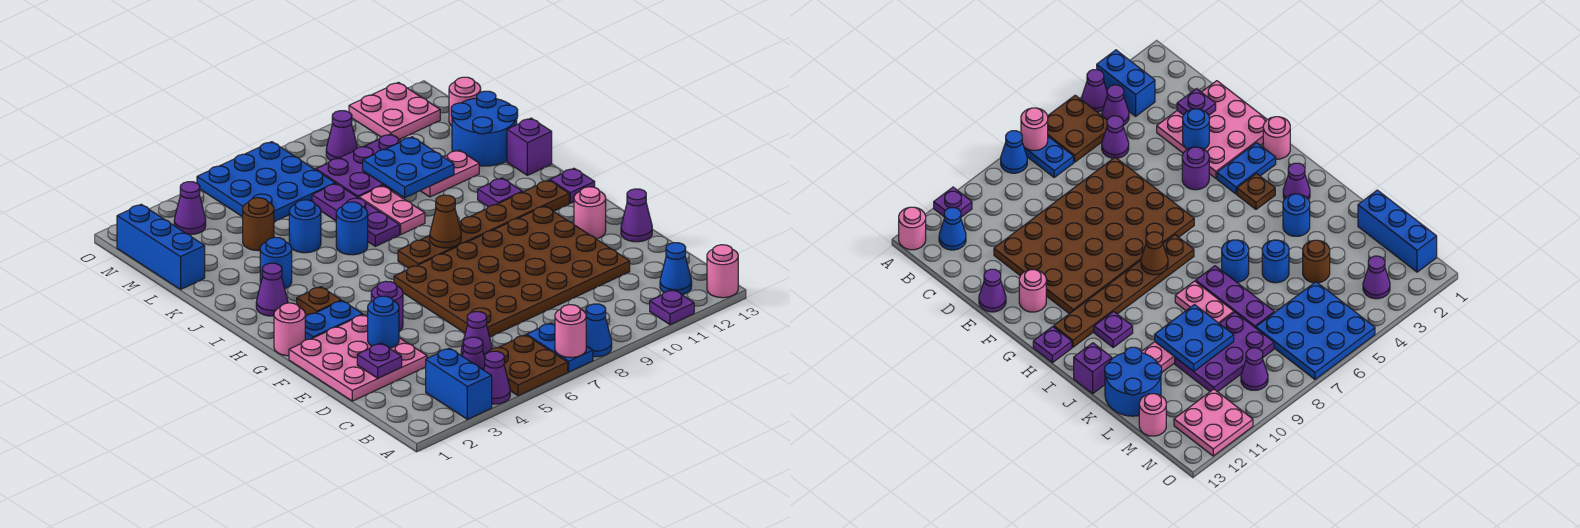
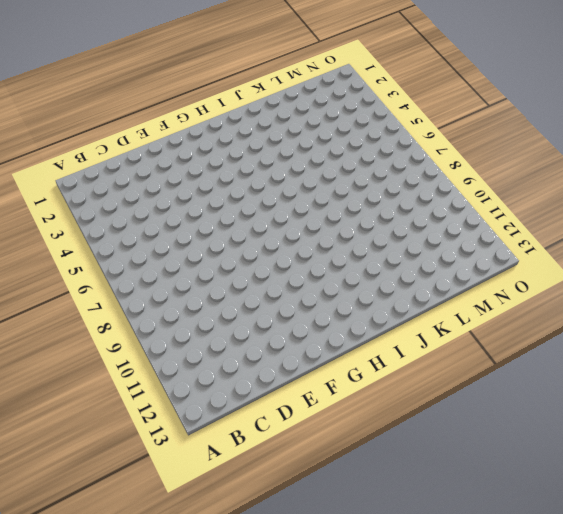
none -> blue 1x2 brick [426,348,492,419]
none -> purple 1x1 cone [484,351,510,404]
none -> brown 2x2 plate [484,335,568,396]
none -> blue 1x2 plate [527,323,593,372]

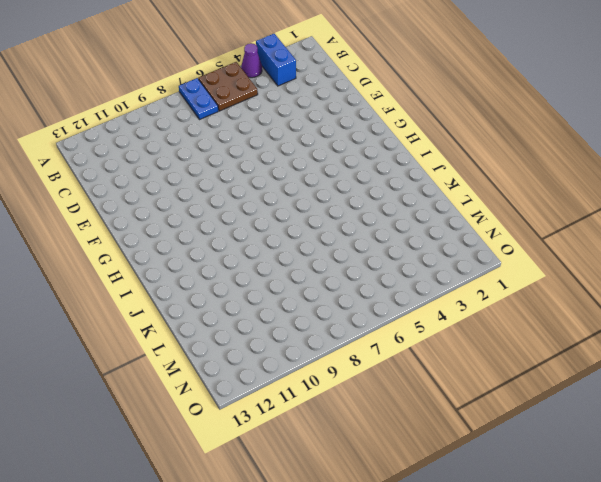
none -> blue 1x1 cone [586,304,612,357]
none -> purple 1x1 plate [650,290,694,325]
none -> pink 1x1 round brick [707,245,738,298]
none -> purple 1x1 cone [462,337,485,370]

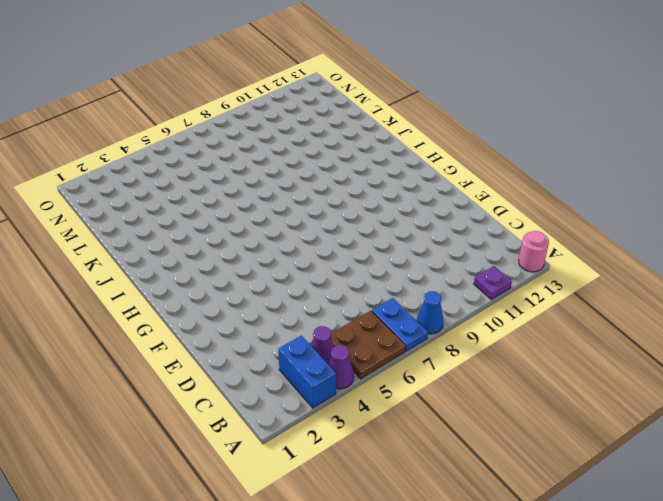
none -> blue 1x1 cone [660,243,692,295]
none -> purple 1x1 cone [461,312,492,356]
none -> pink 3x3 plate [289,315,427,401]
none -> brown 4x6 plate [394,206,630,337]

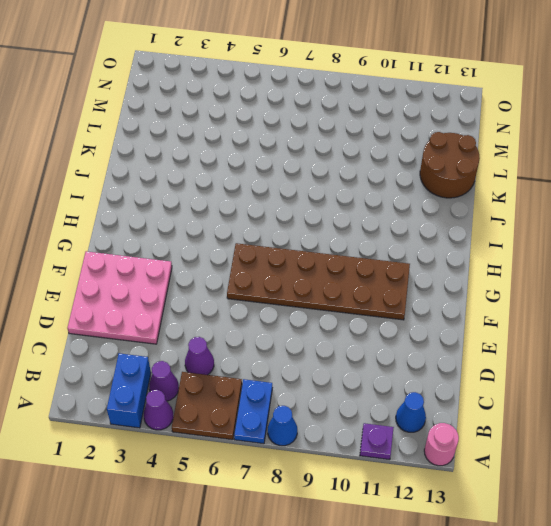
brown 2x6 plate [227,243,410,320] -> brown 4x6 plate [394,206,630,337]
brown 2x2 round brick [420,132,480,198] -> blue 2x2 round brick [451,91,518,166]
none -> purple 1x1 cone [621,189,652,242]
none -> purple 1x1 round brick [371,281,403,331]
none -> pink 1x1 round brick [574,187,606,239]
none -> pink 1x1 round brick [274,303,305,356]

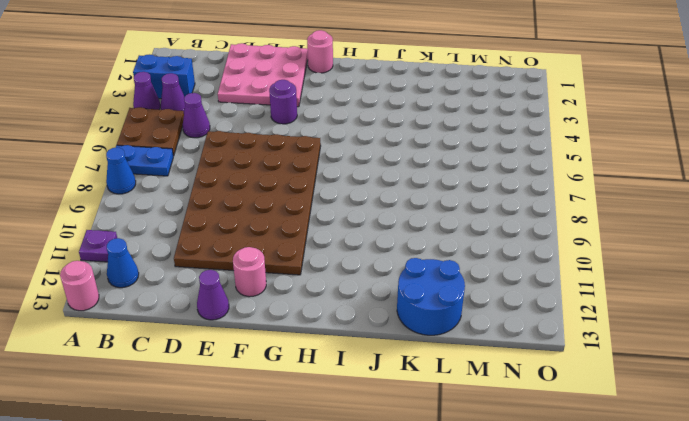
none -> blue 1x2 plate [305,301,363,340]
none -> brown 1x1 plate [297,287,341,315]
none -> brown 1x6 plate [398,180,569,268]
none -> purple 1x1 plate [550,168,595,203]

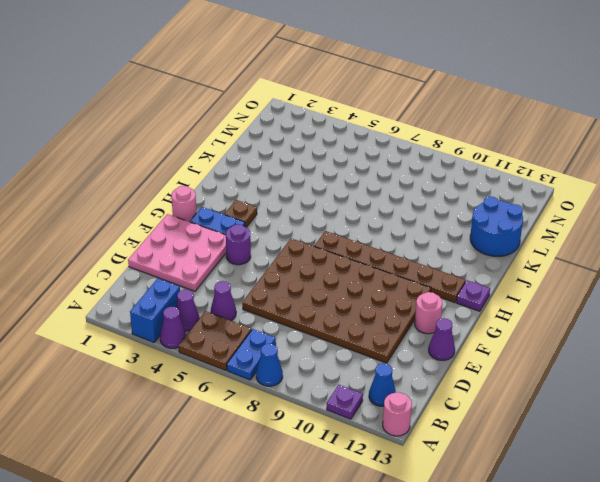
none -> purple 1x1 cone [256,263,288,316]
none -> purple 1x1 plate [478,178,522,207]
none -> blue 1x1 round brick [260,237,292,289]
none -> blue 1x1 round brick [336,202,368,255]

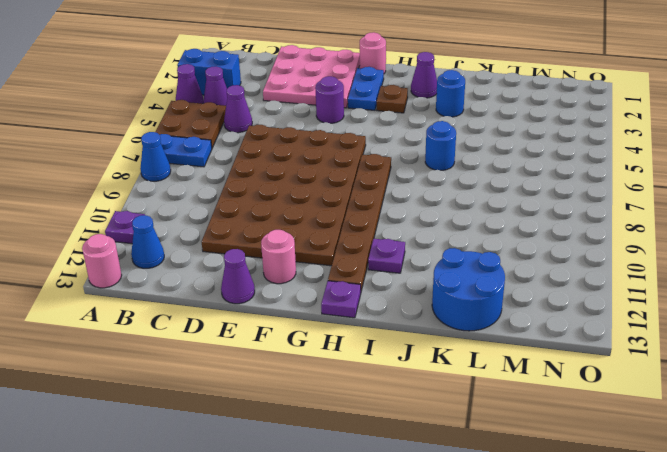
none -> purple 1x3 plate [312,184,400,246]
none -> pink 1x2 plate [359,186,425,234]
none -> purple 1x1 brick [507,118,552,175]
none -> blue 1x1 round brick [289,200,321,253]

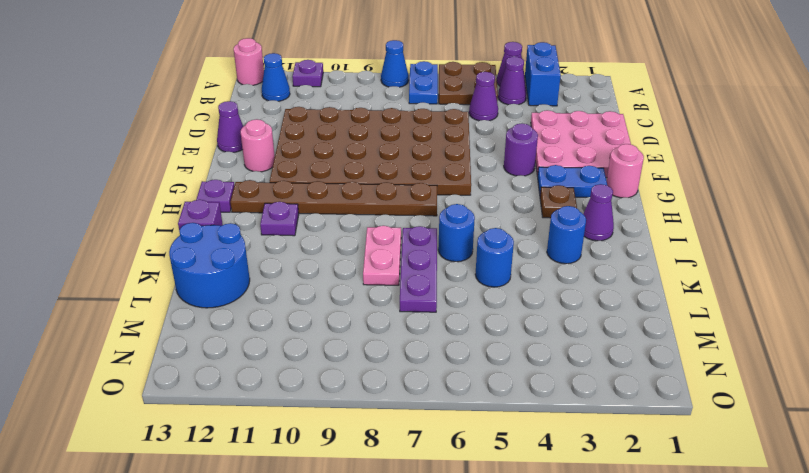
none -> pink 1x2 plate [420,150,479,197]
none -> blue 1x3 brick [117,204,205,289]
none -> brown 1x1 round brick [243,198,274,251]
none -> purple 2x3 plate [316,134,401,198]

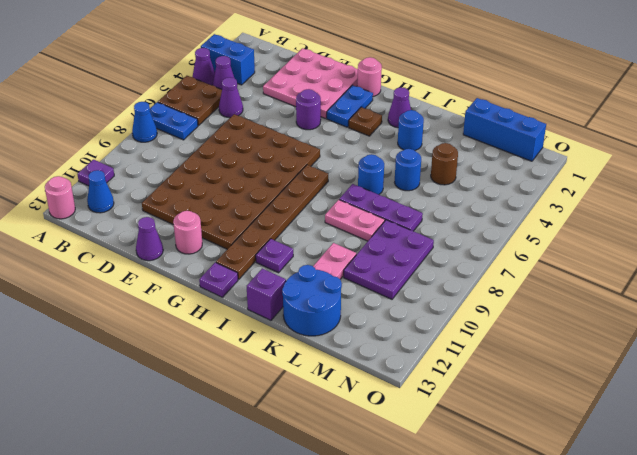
none -> blue 3x3 plate [197,142,335,222]
none -> pink 1x1 round brick [449,77,481,126]
none -> purple 1x1 cone [174,182,206,234]
none -> purple 1x1 cone [326,111,358,161]

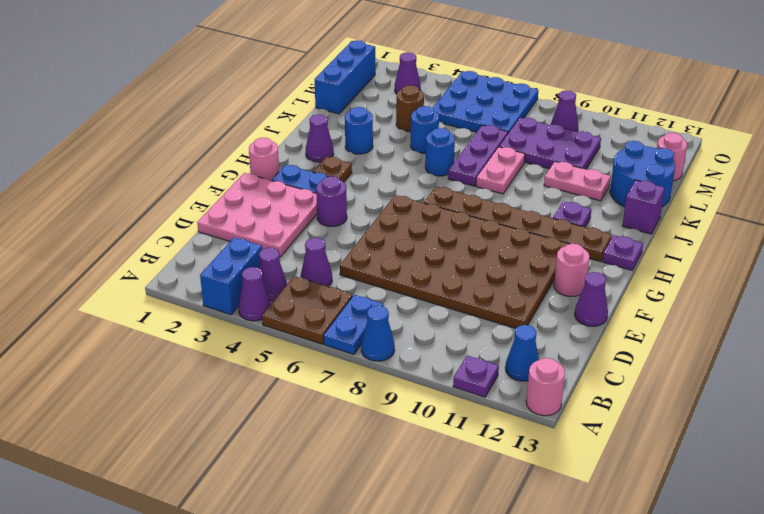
none -> pink 2x2 plate [349,82,440,139]
none -> pink 1x1 round brick [555,305,586,358]
none -> purple 1x1 plate [357,343,402,378]
none -> blue 1x1 round brick [368,296,399,348]

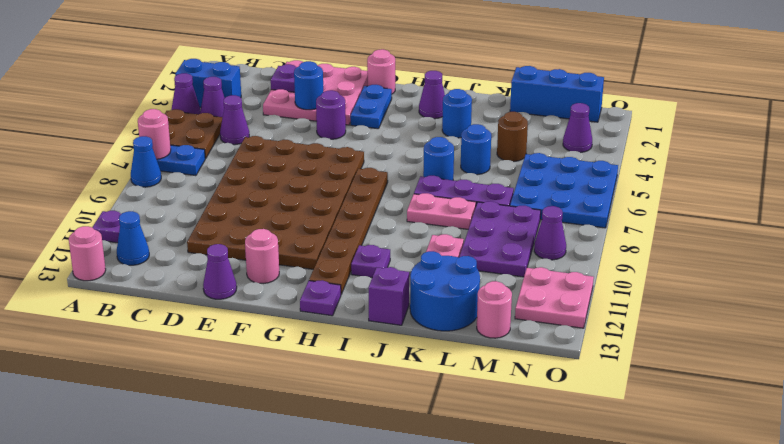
none -> brown 1x1 plate [297,287,341,315]
none -> brown 1x1 cone [430,195,461,248]
none -> blue 2x2 plate [363,137,454,198]

